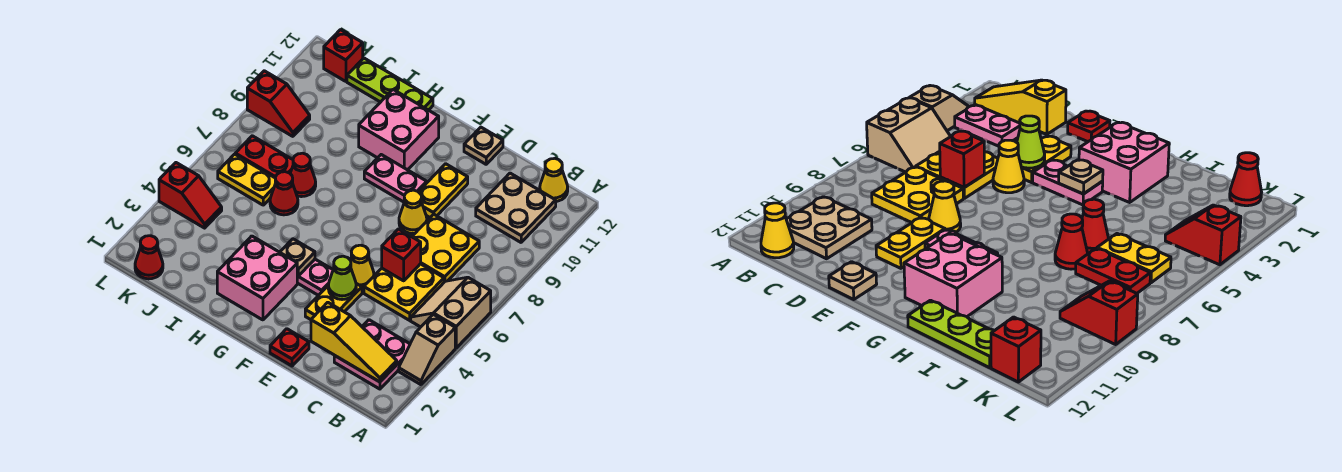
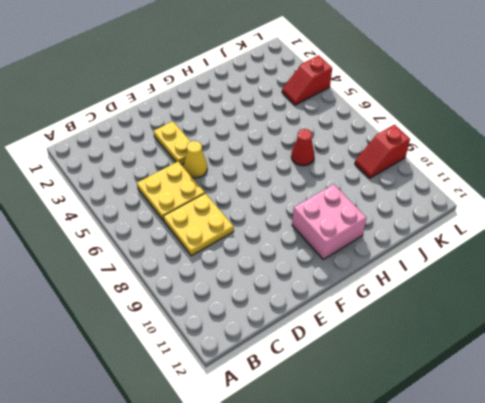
none -> tan 1x2 slope [399,314,455,385]
none -> tan 2x2 slope [411,277,491,348]
none -> pink 2x2 plate [334,320,410,389]
none -> tan 2x2 plate [476,173,556,242]

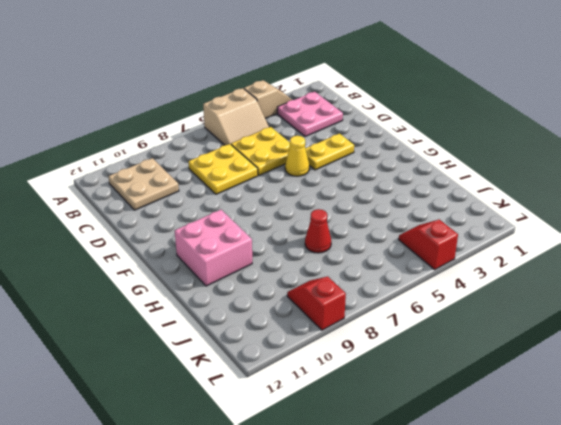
none -> yellow 1x1 cone [540,158,568,201]
none -> red 1x1 plate [270,329,309,366]
none -> yellow 1x1 cone [399,190,427,234]
none -> yellow 1x2 plate [419,164,468,217]

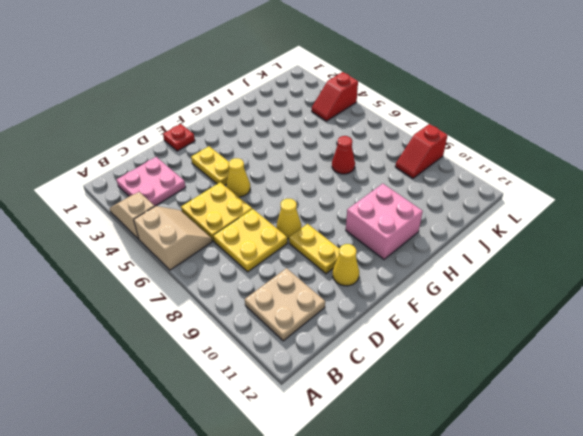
yellow 1x1 cone [333,244,359,286] -> yellow 1x1 cone moved to [540,158,568,201]
none -> tan 1x1 plate [464,127,503,164]
none -> pink 1x2 plate [297,259,333,295]
none -> pink 1x2 plate [364,155,427,202]
none -> pink 2x2 brick [217,236,297,320]

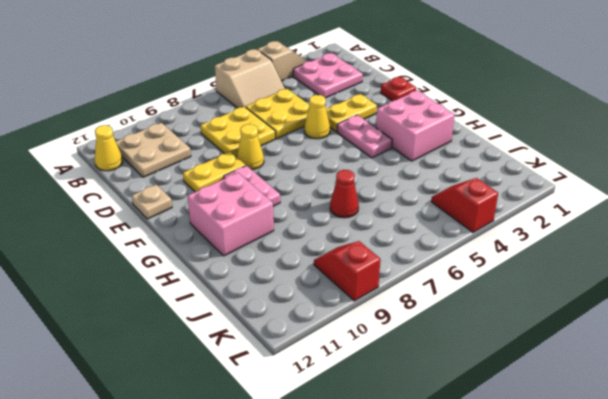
none -> lime 1x3 plate [347,58,433,110]
none -> red 1x1 cone [270,172,298,215]
none -> yellow 1x2 plate [218,154,276,205]
none -> red 1x2 plate [235,136,293,178]

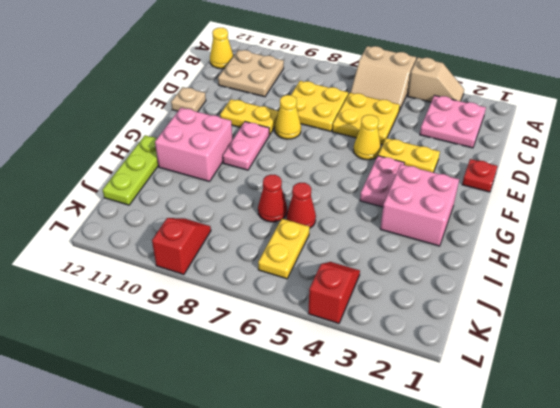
none -> red 1x2 plate [235,136,293,178]
none -> red 1x1 cone [135,236,163,279]
none -> red 1x1 brick [324,30,363,81]
none -> yellow 1x3 slope [311,302,397,382]

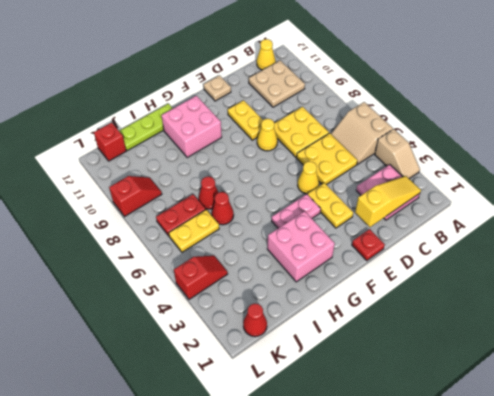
none -> pink 1x2 plate [364,155,427,202]
none -> red 1x1 brick [382,229,421,281]
none -> lime 1x1 cone [328,256,356,300]
none -> tan 1x1 plate [280,239,315,276]

